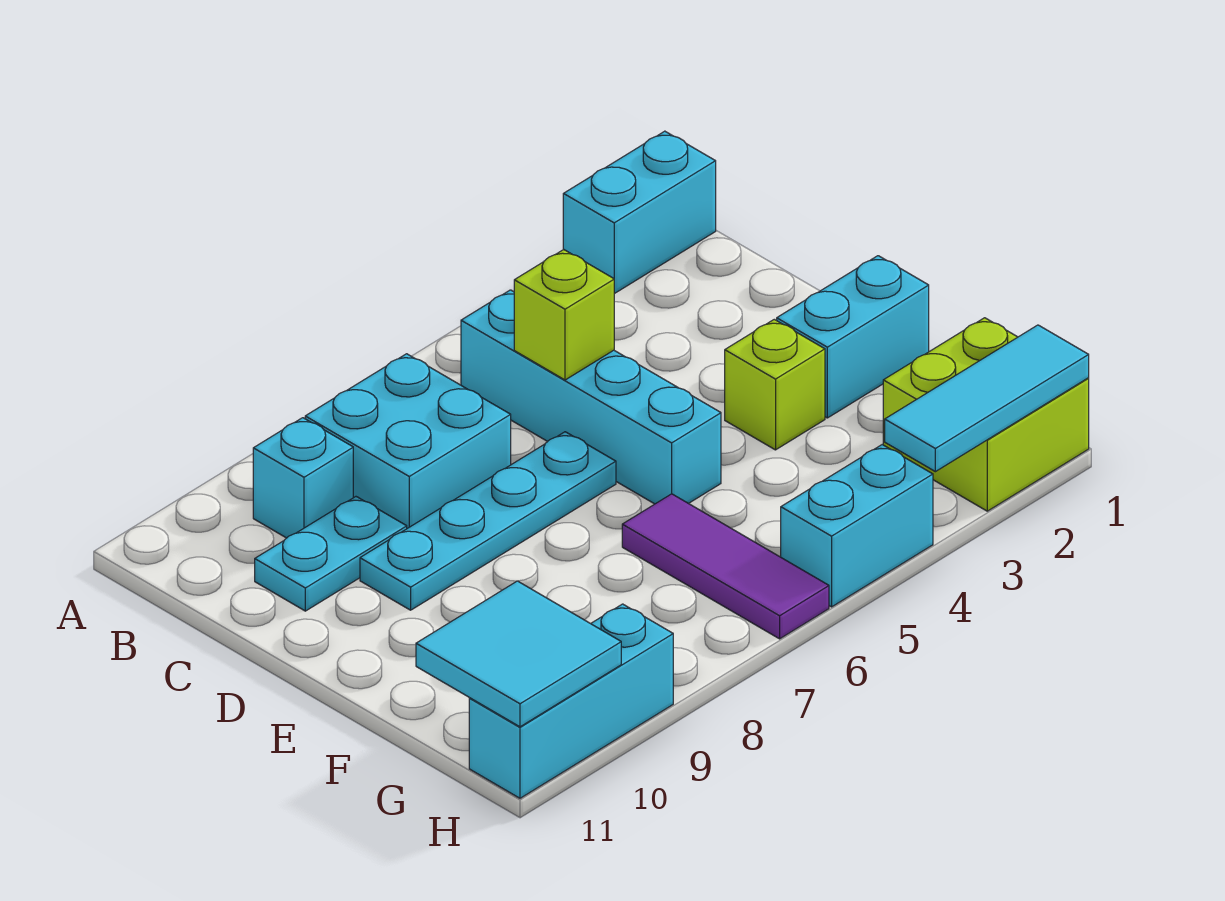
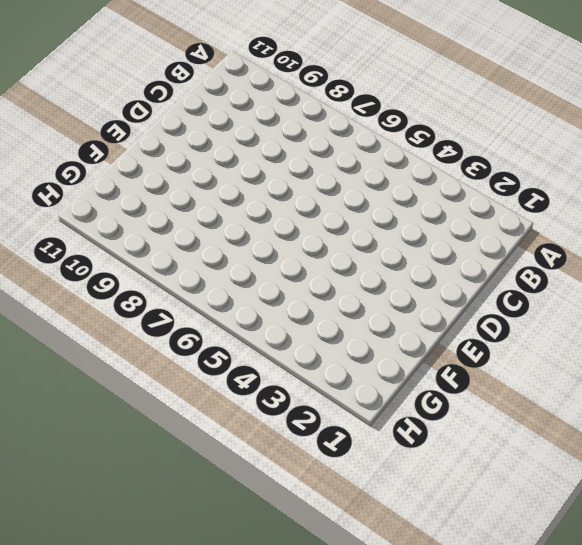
none -> cyan 1x2 brick [563,131,716,294]
none -> cyan 1x4 brick [461,290,721,504]
none -> cyan 2x2 brick [305,354,511,528]

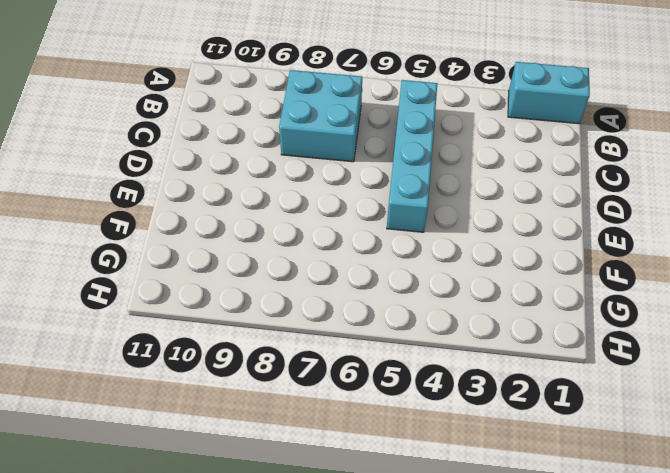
none -> cyan 1x1 brick [253,418,353,538]
none -> cyan 1x2 plate [255,497,407,611]
none -> cyan 1x4 plate [360,432,616,610]

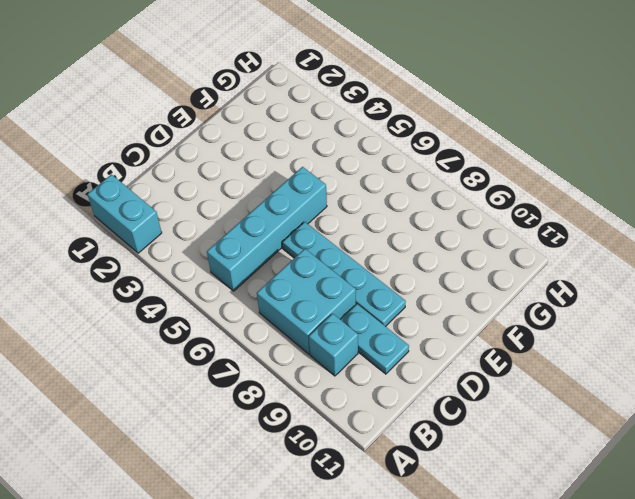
none -> cyan 1x2 brick [777,256,929,418]
none -> lime 1x1 brick [725,319,825,450]
none -> purple 1x3 tile [622,494,829,639]

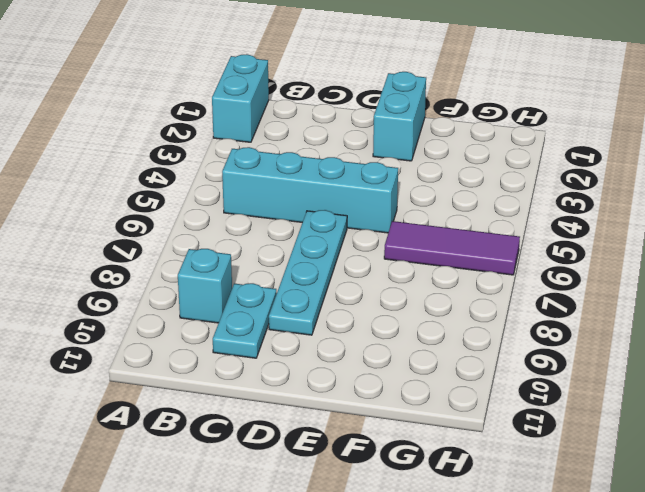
none -> cyan 2x2 brick [305,354,511,528]
none -> lime 1x1 brick [725,319,825,450]
none -> lime 2x2 brick [883,318,1089,511]

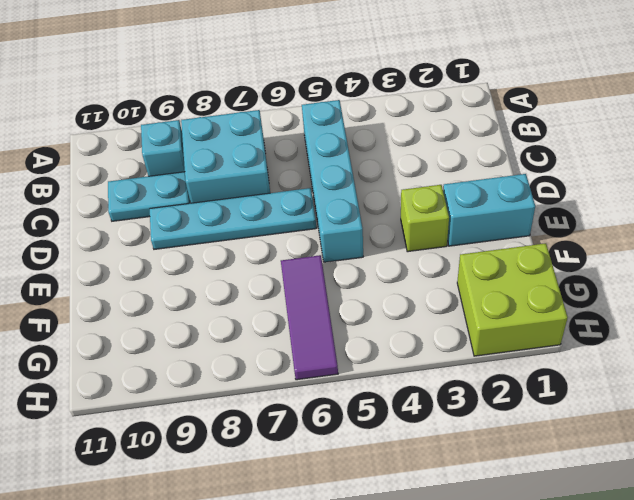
none -> cyan 1x2 brick [563,131,716,294]
none -> cyan 1x2 brick [781,445,933,607]
none -> cyan 1x3 brick [469,604,673,798]

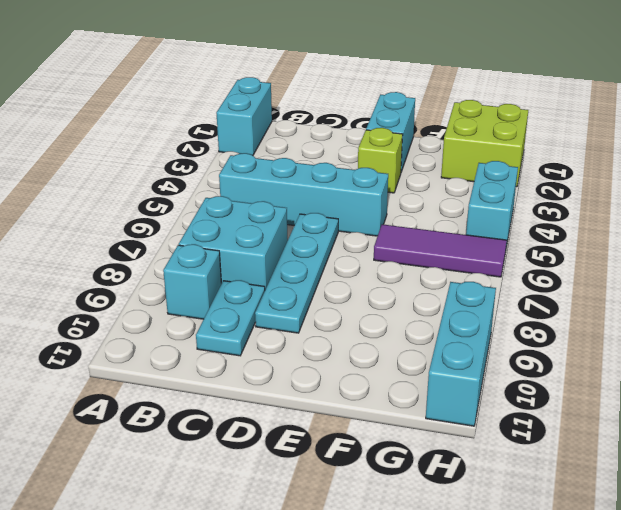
none -> lime 1x1 brick [514,249,614,380]
none -> cyan 2x2 tile [416,581,621,727]
none -> cyan 1x3 tile [885,325,1089,472]

